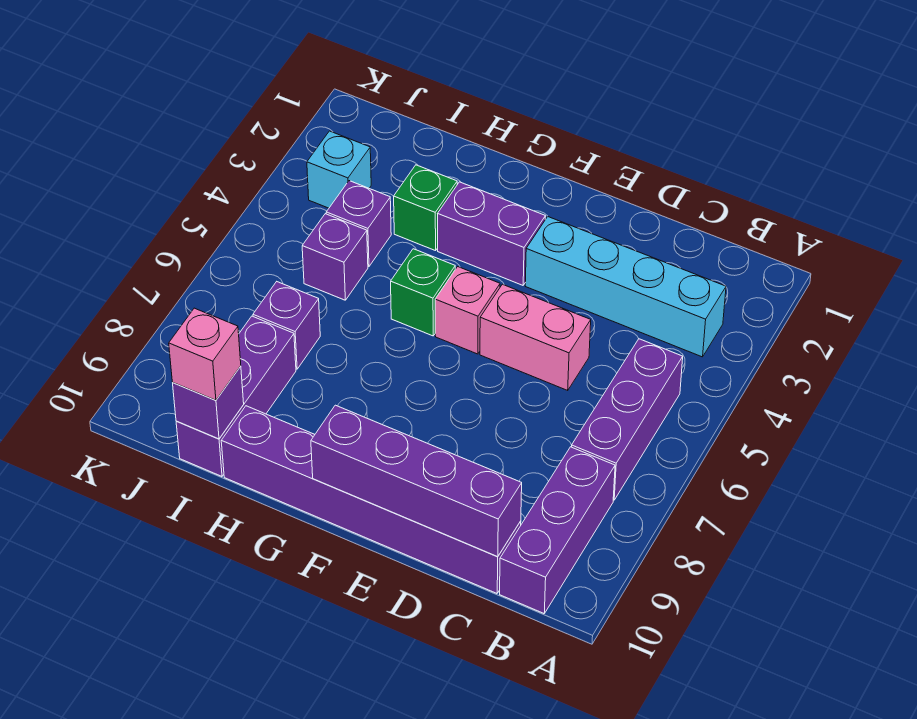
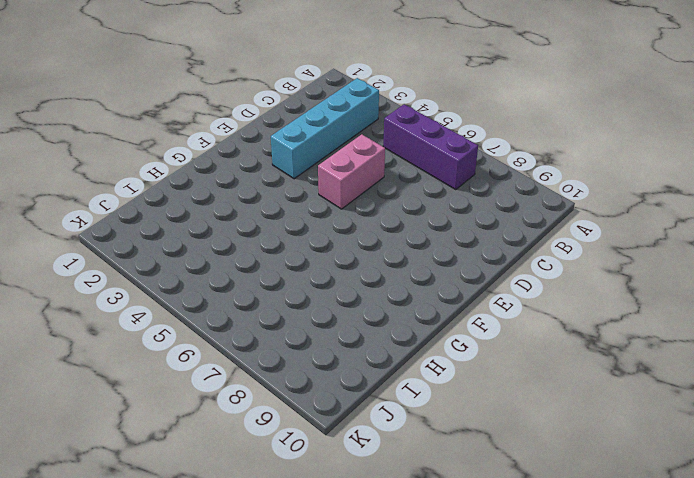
none -> purple 1x3 brick [500,447,615,613]
none -> purple 1x6 brick [221,406,521,593]
none -> purple 1x2 brick [438,182,546,285]

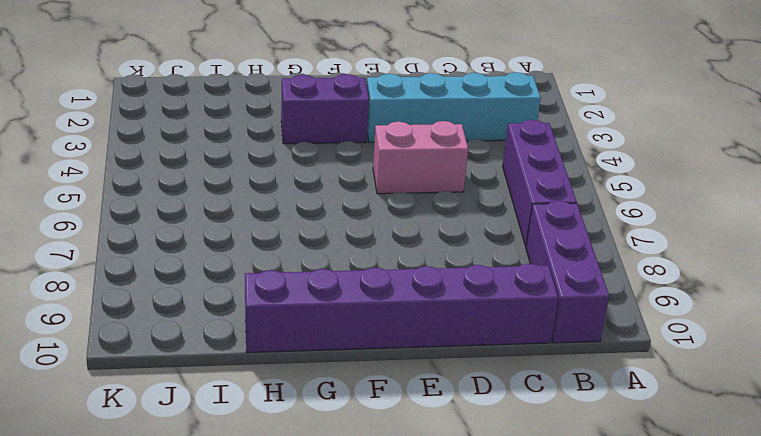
none -> pink 1x1 brick [435,267,500,354]
none -> green 1x1 brick [391,249,455,336]
none -> green 1x1 brick [394,165,457,251]

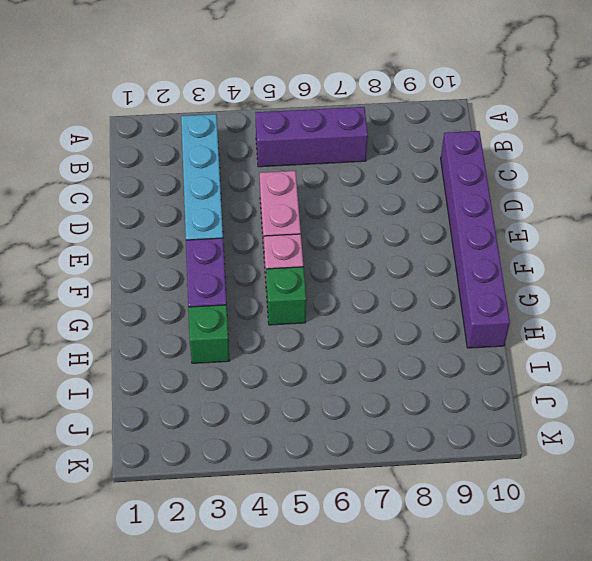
none -> purple 1x3 brick [500,447,615,613]
none -> purple 1x1 brick [326,181,391,267]
none -> purple 1x1 brick [302,214,368,300]

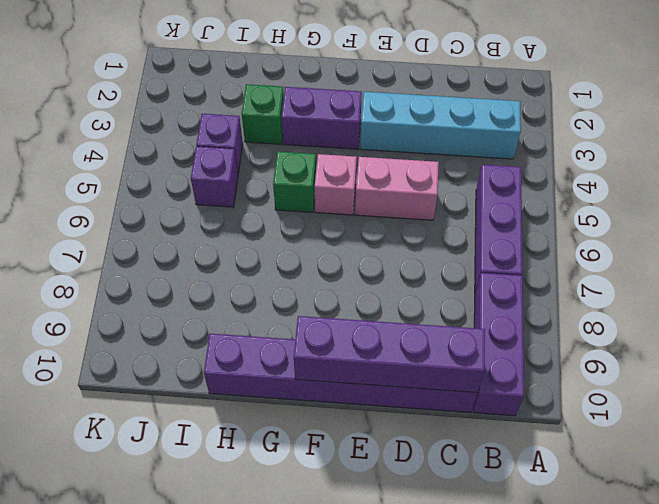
none -> purple 1x1 brick [253,282,320,369]
none -> purple 1x3 brick [176,316,296,476]
none -> cyan 1x1 brick [307,131,371,208]

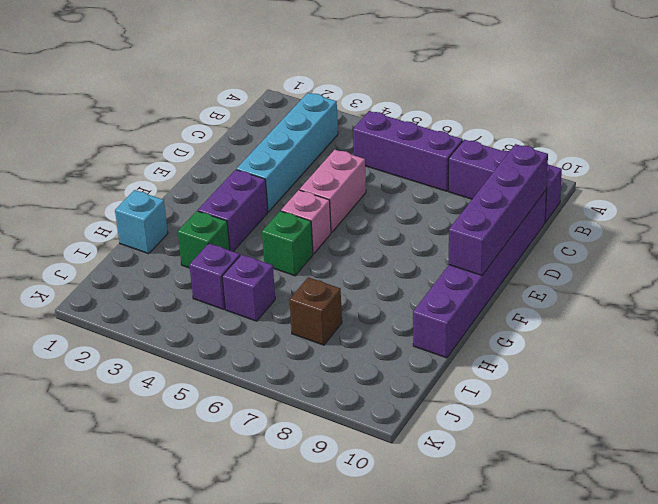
cyan 1x1 brick [115,190,168,254] -> cyan 1x1 brick moved to [307,131,371,208]
brown 1x1 brick [290,277,342,345] -> purple 1x1 brick [253,282,320,369]
none -> purple 1x3 brick [176,316,296,476]
none -> purple 1x1 brick [173,366,244,439]
none -> pink 1x1 brick [169,308,241,400]

